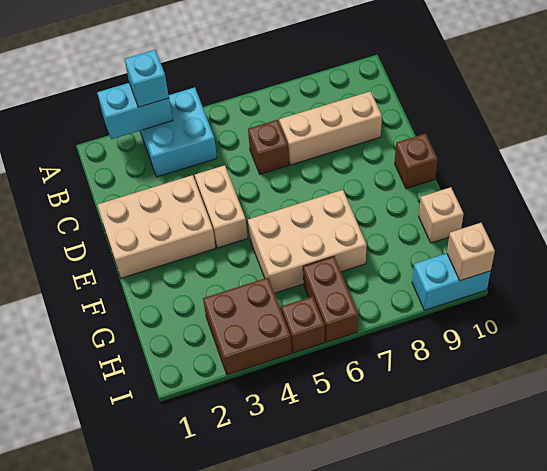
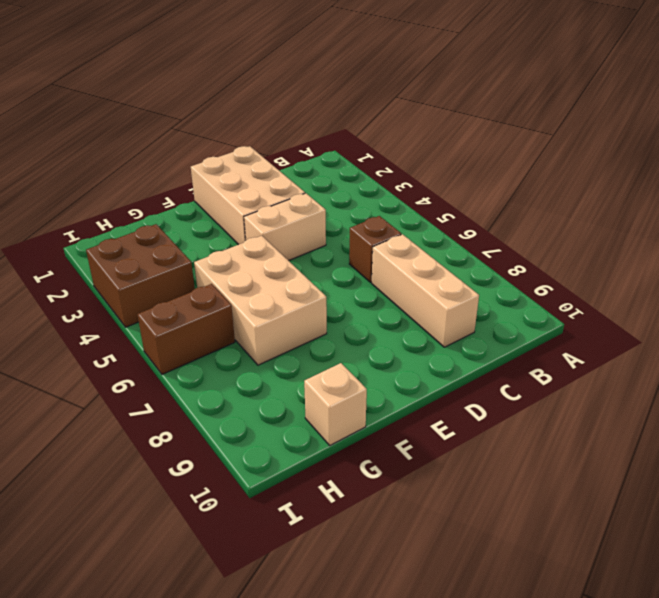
none -> cyan 2x2 brick [140,87,217,177]
none -> brown 1x1 brick [395,134,438,189]
none -> brown 1x1 brick [281,296,325,353]

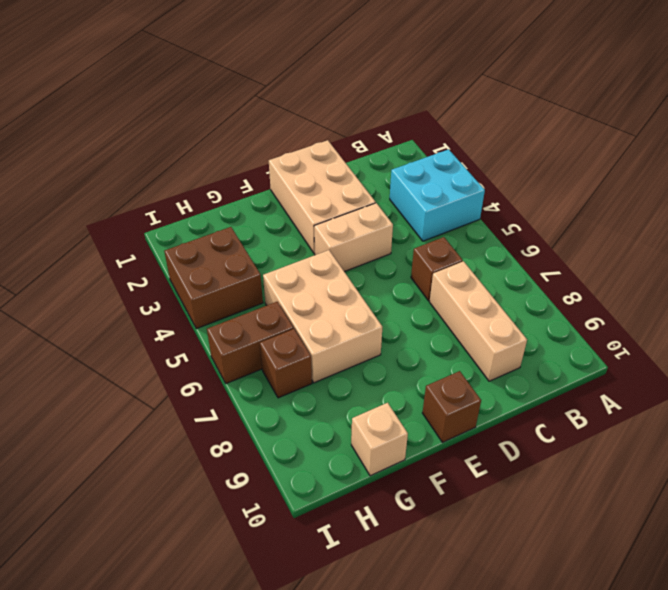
brown 1x1 brick [260,329,312,398] -> brown 1x1 brick moved to [281,296,325,353]
none -> cyan 1x2 brick [412,253,491,310]
none -> cyan 1x2 brick [97,83,173,139]
none -> tan 1x1 brick [447,223,495,281]

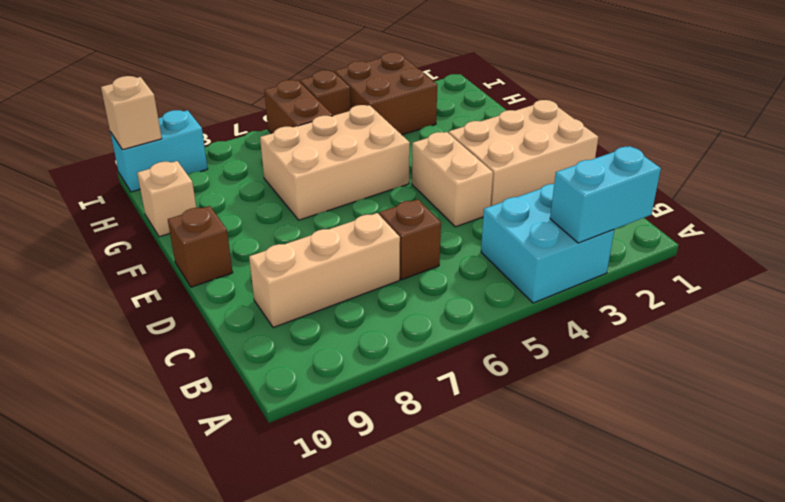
none -> cyan 1x1 brick [125,50,169,107]

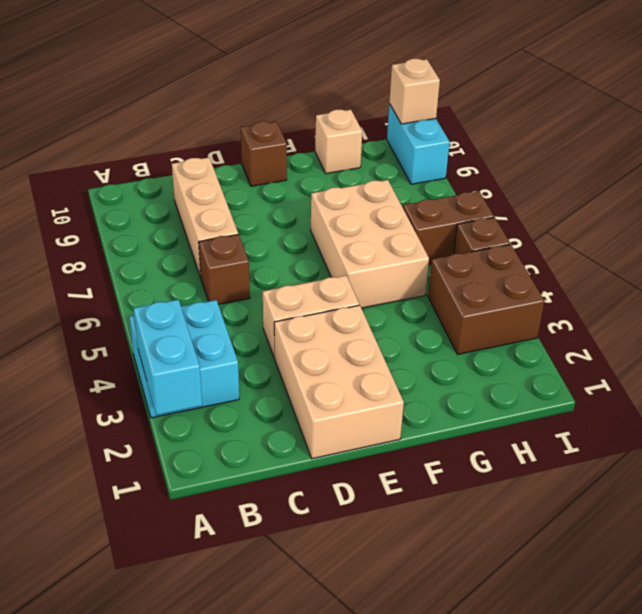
none -> cyan 1x1 brick [125,50,169,107]

